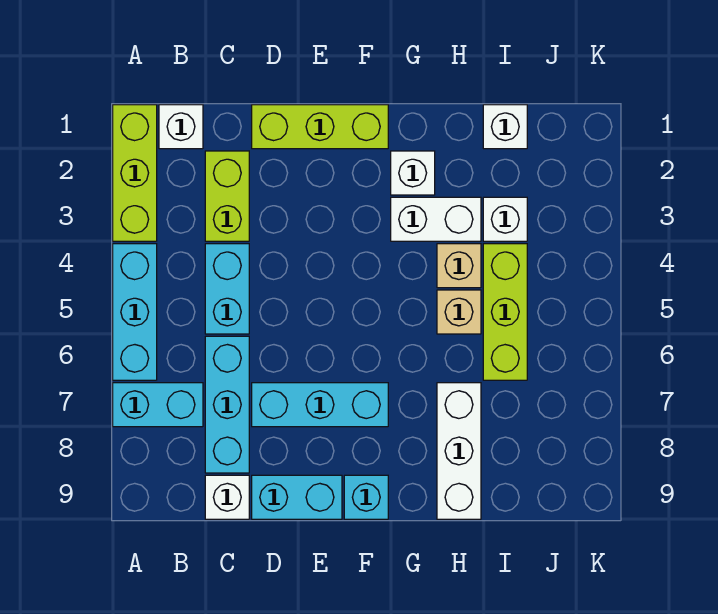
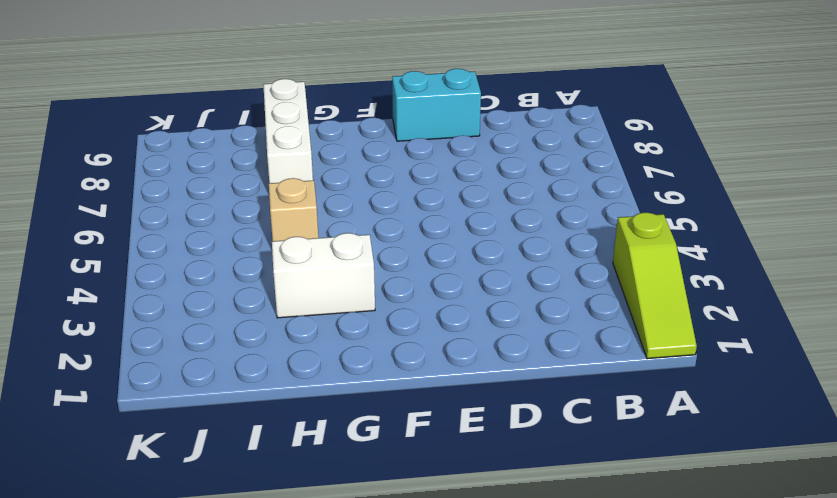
lime 1x3 slope [613,212,697,359] -> lime 1x3 brick [113,105,157,241]
none -> cyan 1x3 brick [113,244,157,380]
none -> cyan 1x2 brick [113,383,203,427]
none -> white 1x1 brick [159,105,203,149]

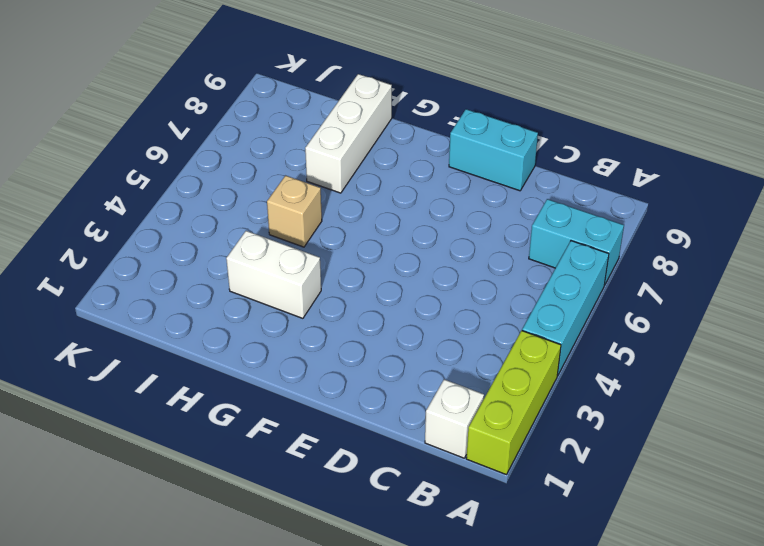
none -> lime 1x2 brick [205,151,249,241]
none -> cyan 1x2 brick [205,244,249,334]
none -> cyan 1x3 brick [205,336,249,473]

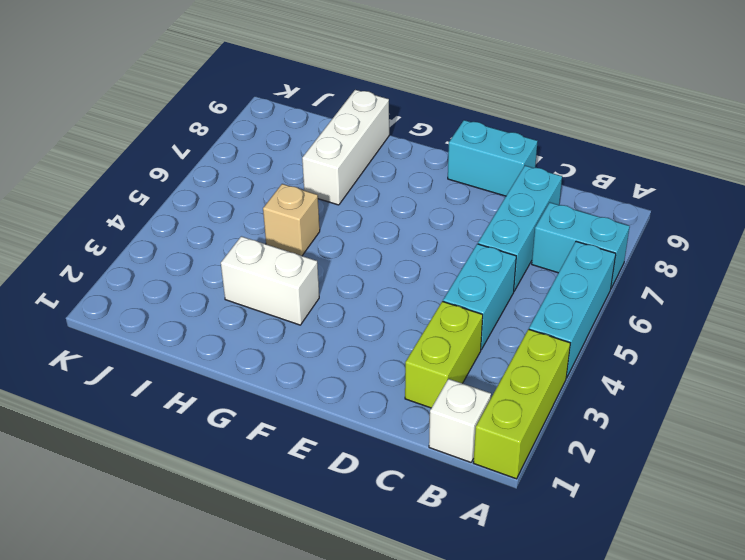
none -> white 1x1 brick [205,475,249,519]
none -> lime 1x3 brick [252,105,388,149]
none -> cyan 1x3 brick [252,383,388,427]

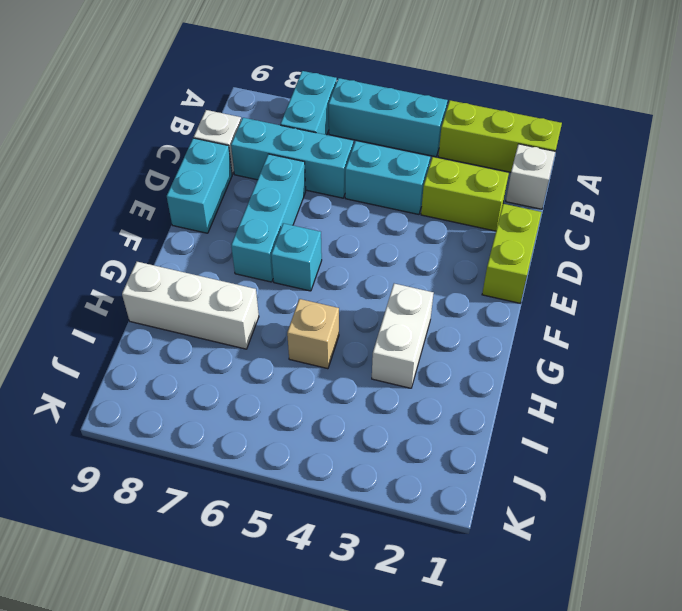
lime 1x2 brick [482,204,542,303] -> lime 1x3 brick [252,105,388,149]
cyan 1x1 brick [271,223,322,291] -> cyan 1x1 brick moved to [344,475,388,519]
none -> white 1x1 brick [391,151,435,195]
none -> tan 1x1 brick [437,244,481,288]
none -> white 1x1 brick [483,105,527,149]

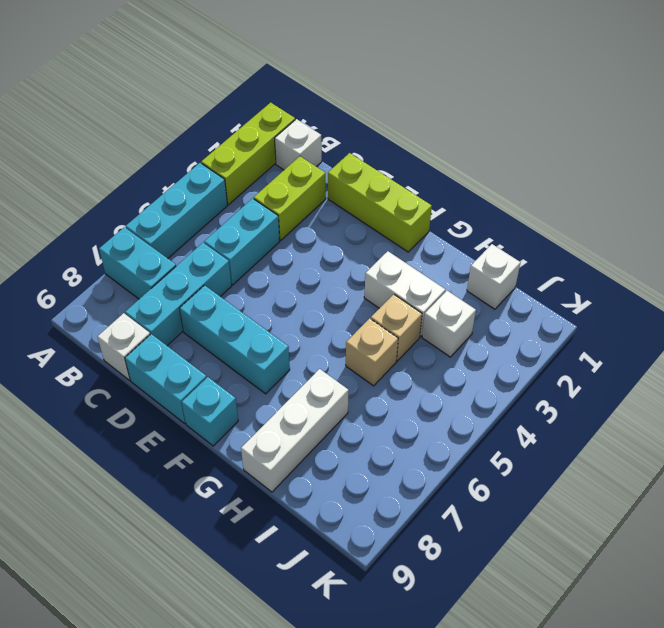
none -> white 1x1 brick [391,151,435,195]
none -> lime 1x3 brick [483,244,527,380]

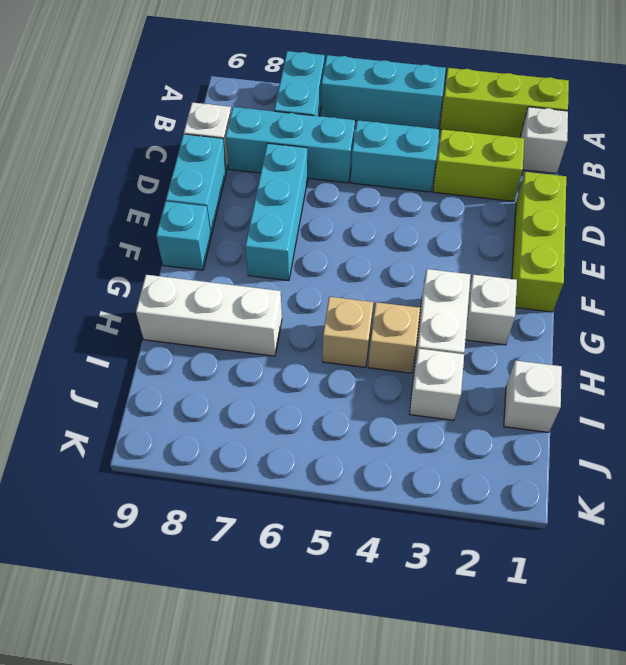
none -> lime 1x3 brick [483,244,527,380]

